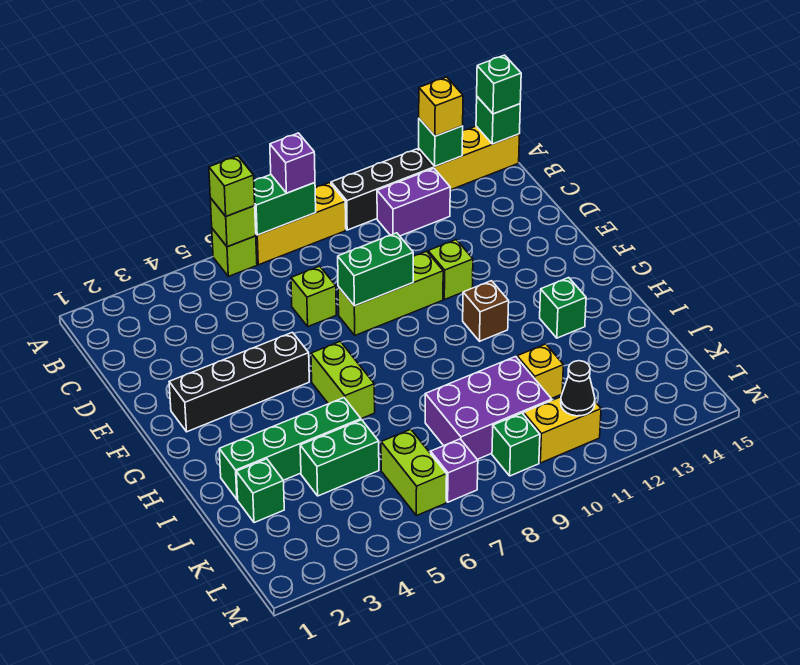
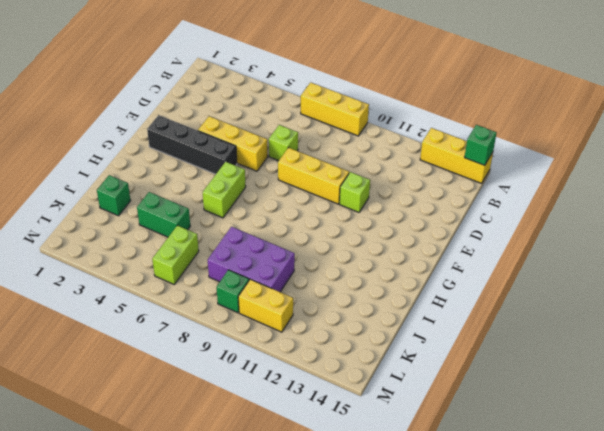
yellow 1x3 brick [198,116,268,171] -> none
yellow 1x3 brick [278,148,349,204] -> lime 1x3 brick [338,251,443,335]
none -> lime 1x1 brick [212,229,257,276]
none -> black 1x3 brick [331,149,433,230]
none -> purple 1x2 brick [377,168,450,236]
none -> brown 1x1 brick [463,281,509,341]

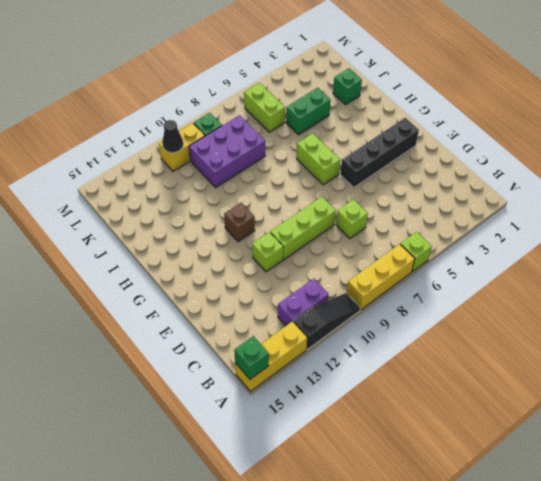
black 1x3 slope [293,293,360,349] -> black 1x3 brick [331,149,433,230]
none -> green 1x1 brick [540,278,586,338]
none -> green 1x4 brick [219,398,361,499]
none -> yellow 1x1 brick [517,344,563,399]
none -> purple 1x1 brick [431,439,478,502]

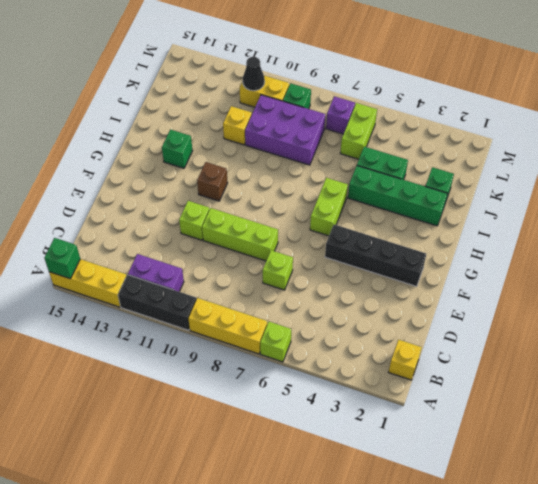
yellow 1x1 brick [389,340,422,380] -> yellow 1x1 brick moved to [419,77,463,136]
none -> lime 1x1 brick [210,198,256,247]
none -> green 1x2 brick [254,175,316,235]
none -> green 1x1 brick [419,119,463,166]
none -> green 1x2 brick [338,233,413,306]

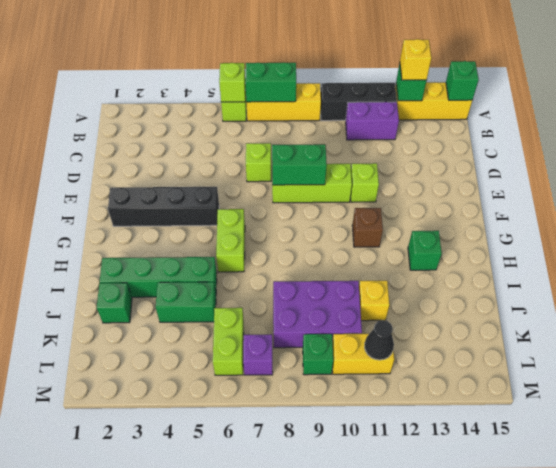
none -> lime 1x1 brick [209,156,255,216]
none -> purple 1x1 brick [270,133,315,193]
none -> green 1x1 brick [477,55,521,114]

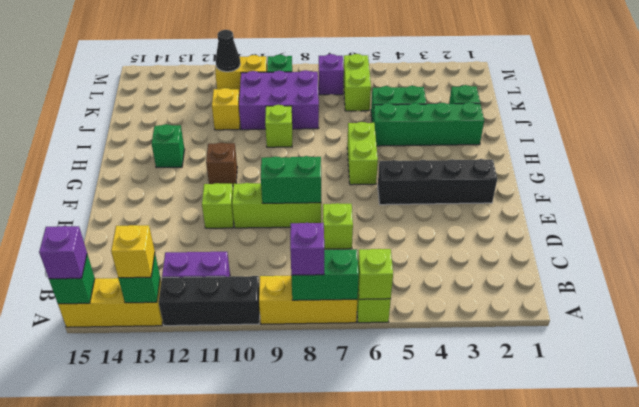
purple 1x1 brick [39,226,87,279] -> green 1x1 brick [477,55,521,114]
lime 1x1 brick [265,105,292,147] -> lime 1x1 brick moved to [209,156,255,216]

